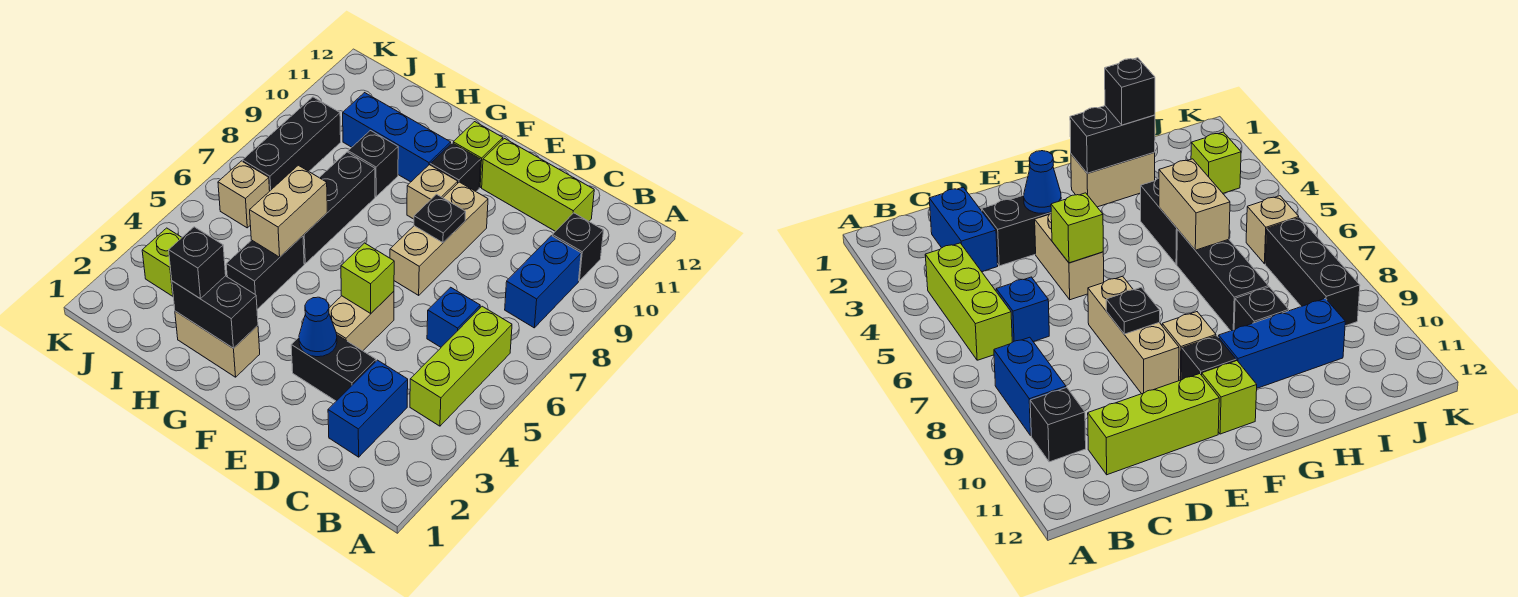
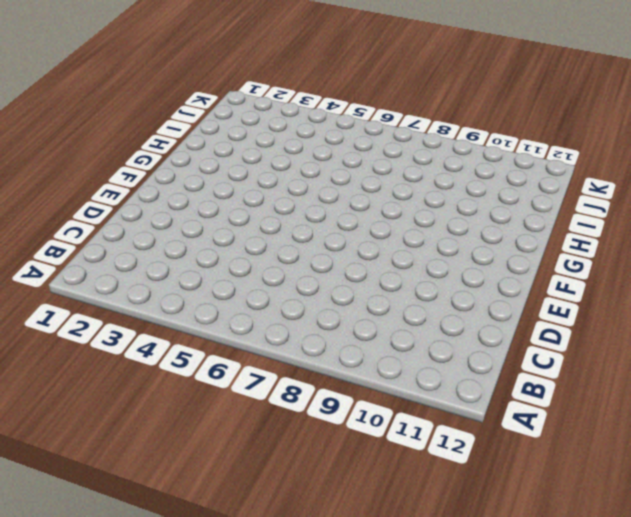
none -> lime 1x3 brick [410,306,512,426]
none -> blue 1x2 brick [505,236,581,328]
none -> black 1x1 brick [552,213,604,281]

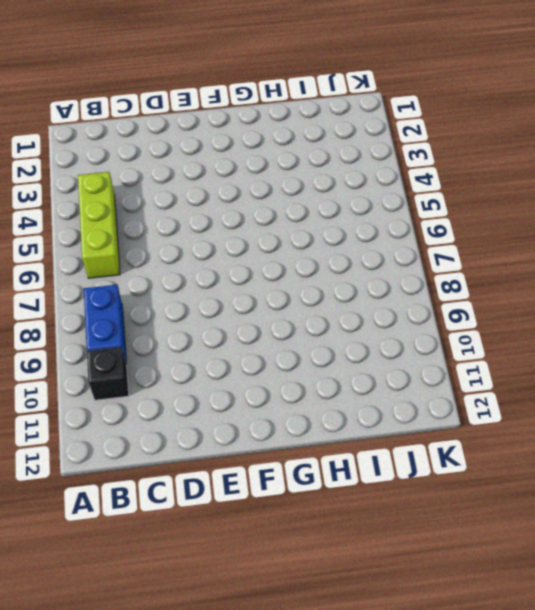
none -> blue 1x2 brick [328,360,408,457]
none -> blue 1x1 brick [427,287,480,347]
none -> lime 1x3 brick [482,139,594,231]

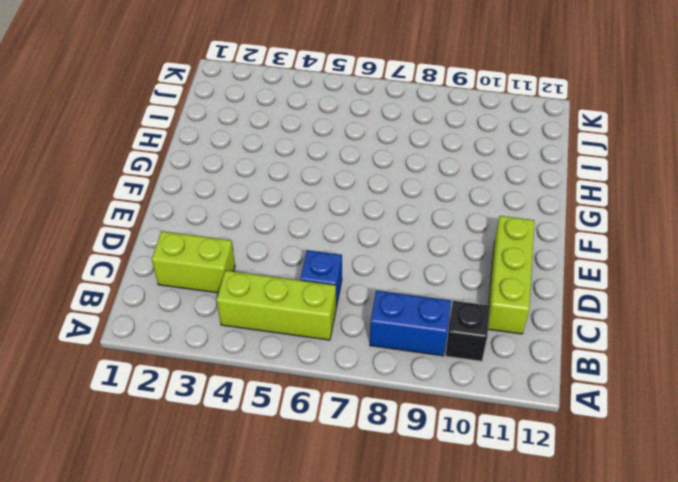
lime 1x2 brick [152,231,235,293] -> blue 1x2 brick [328,360,408,457]
none -> black 1x2 brick [291,335,376,401]
none -> tan 1x2 brick [329,291,394,351]
none -> tan 1x3 brick [390,182,488,295]

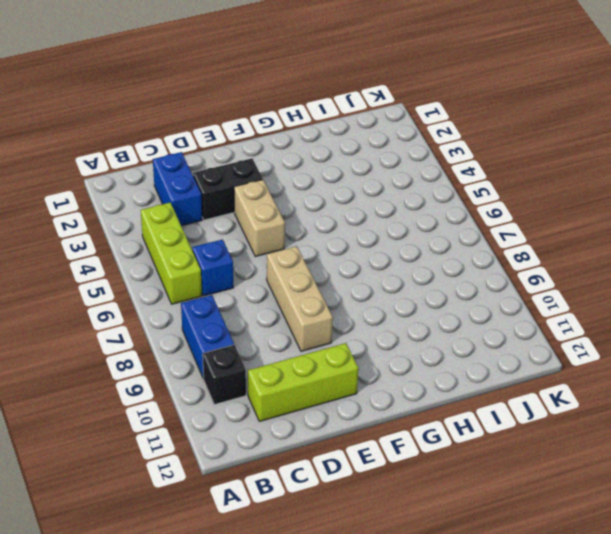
none -> tan 1x1 brick [407,165,458,219]
none -> black 1x1 brick [430,143,481,191]
none -> lime 1x1 brick [453,122,503,187]

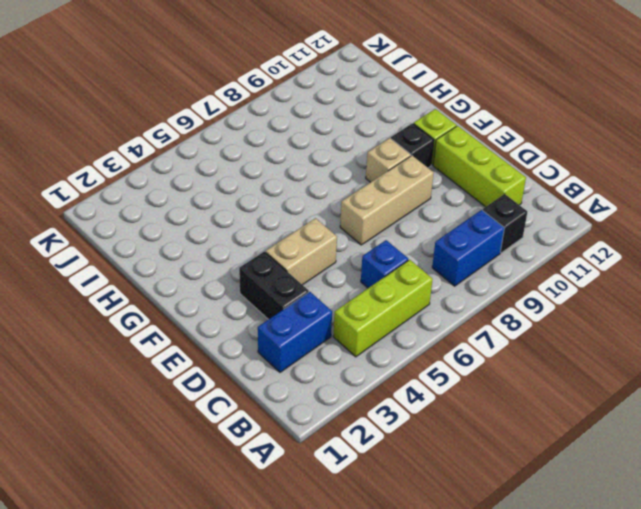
none -> tan 1x2 brick [175,311,260,377]
none -> blue 1x3 brick [343,93,451,182]
none -> black 1x2 brick [226,236,304,309]

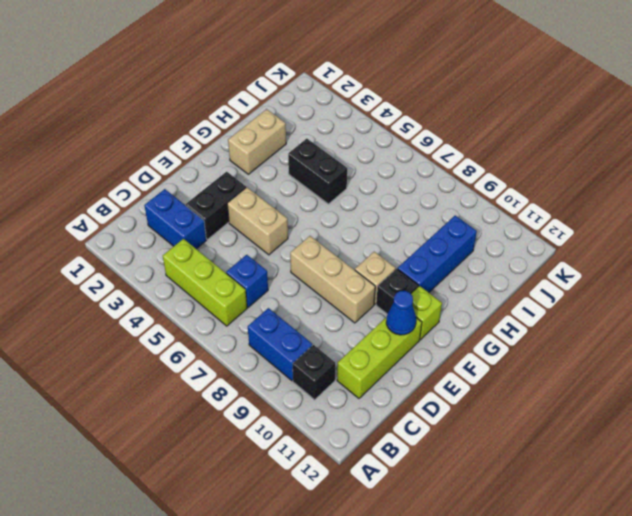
blue 1x1 cone [386,291,416,335] -> blue 1x1 cone moved to [299,297,337,357]
none -> black 1x3 brick [303,152,375,263]
none -> black 1x1 brick [348,131,398,196]
none -> lime 1x1 brick [142,228,182,296]

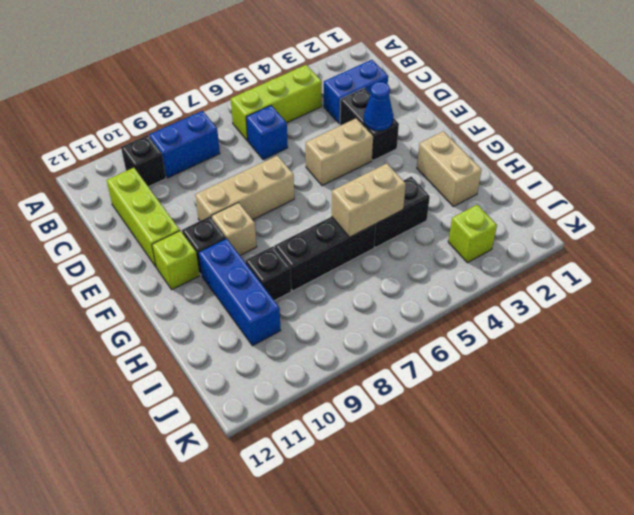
none -> tan 1x1 brick [218,161,270,228]
none -> black 1x3 brick [243,97,341,191]
none -> lime 1x1 brick [341,243,394,313]

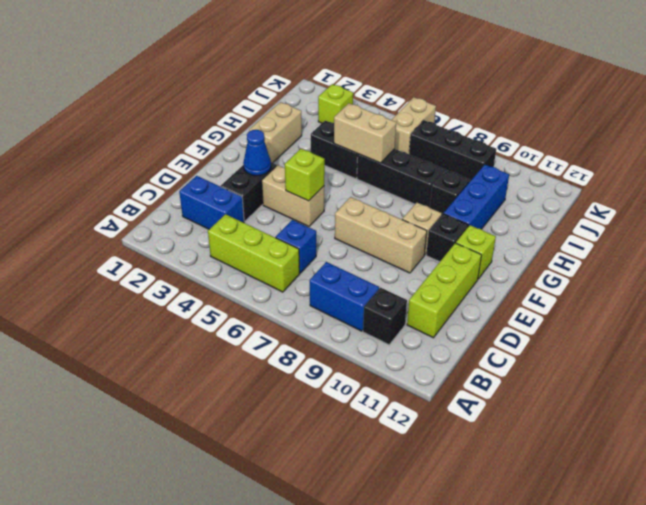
tan 1x2 brick [392,97,436,154] -> tan 1x1 brick [218,161,270,228]
none -> black 1x1 plate [414,194,466,243]
none -> black 1x2 brick [172,276,258,348]
none -> black 1x1 brick [169,227,226,299]

